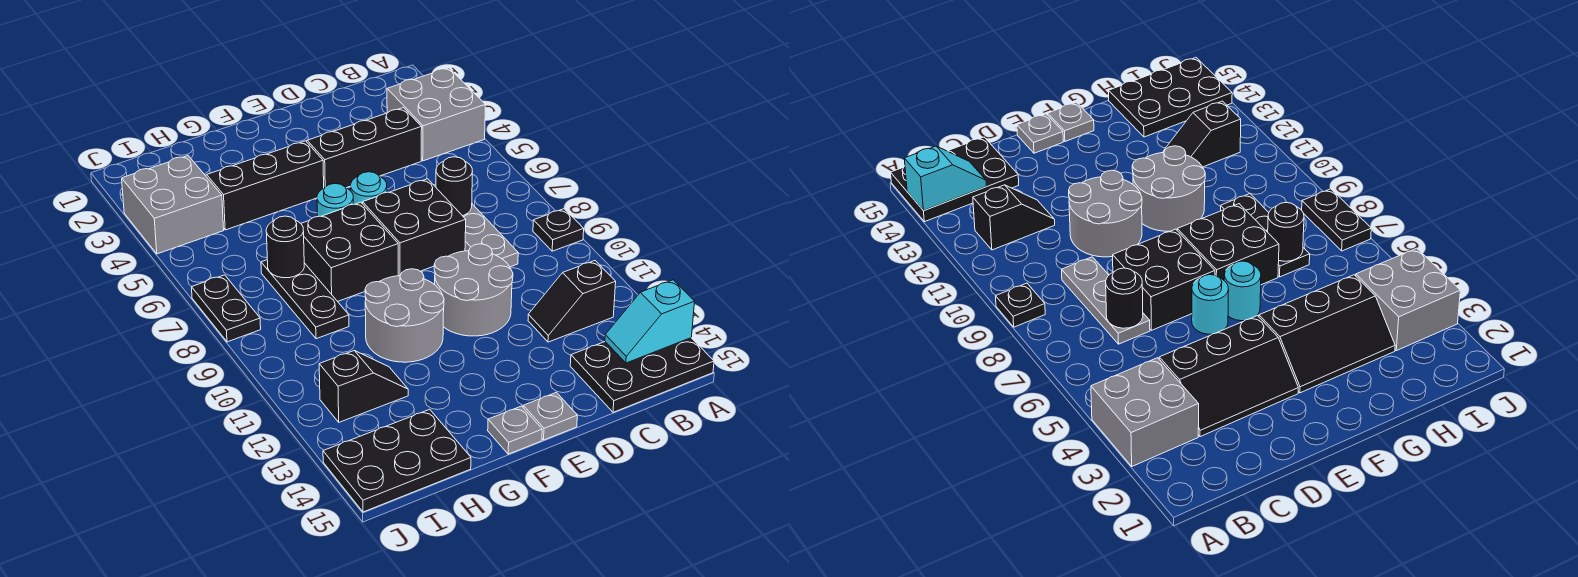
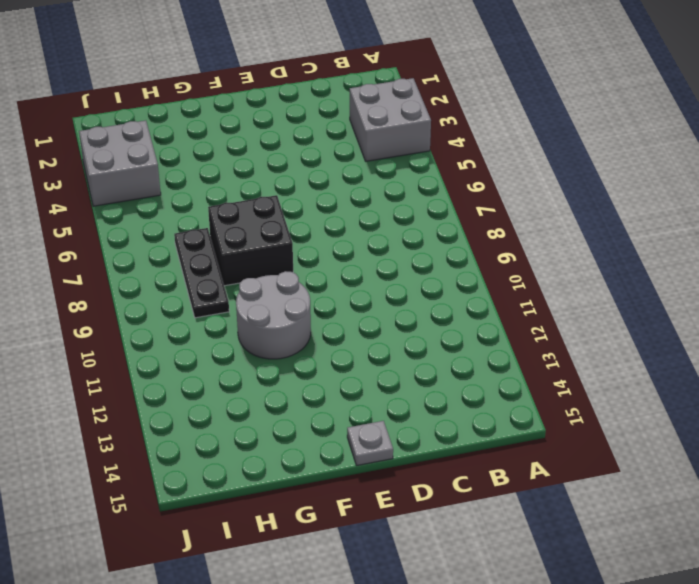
none -> black 1x1 plate [533,209,584,251]
none -> black 2x3 plate [570,338,714,412]
none -> black 1x2 slope [528,261,616,342]

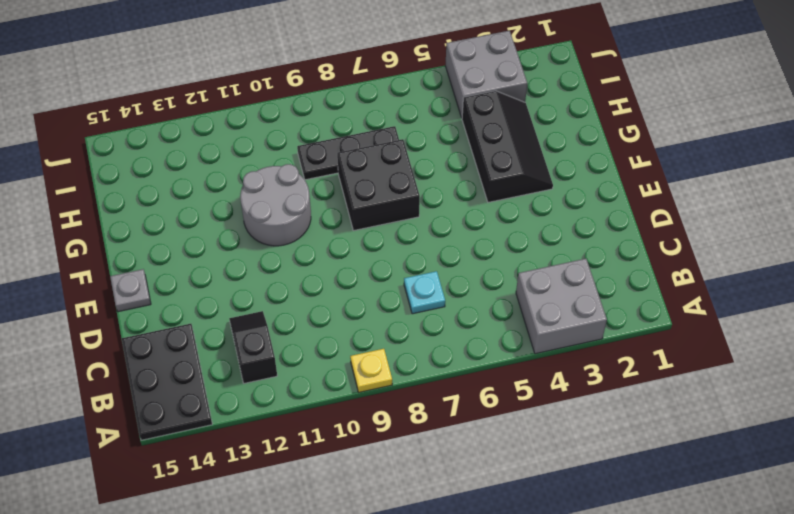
yellow 1x1 plate [350,349,392,392] -> black 1x1 plate [533,209,584,251]
cyan 1x1 plate [404,271,445,314] -> grey 1x3 plate [463,204,518,267]
none -> black 2x3 slope [306,108,422,188]
none -> black 2x2 brick [363,179,466,276]
none -> grey 2x2 round brick [434,244,513,336]

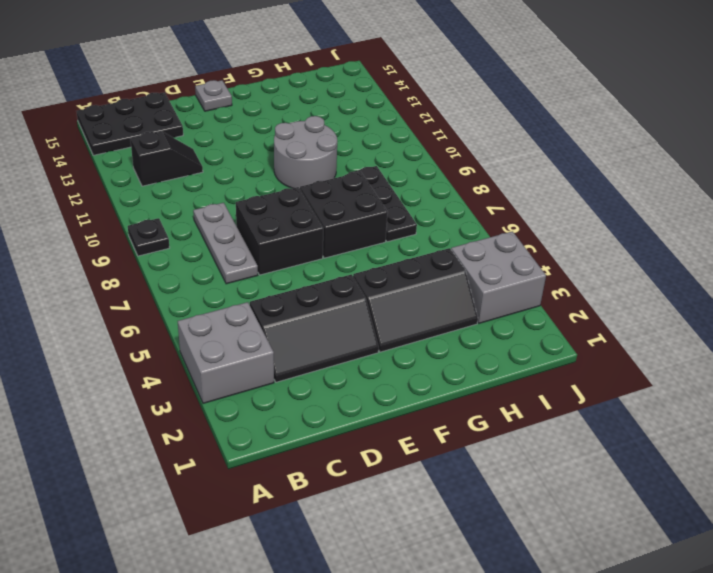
none -> grey 2x2 round brick [434,244,513,336]
none -> cyan 1x1 round brick [351,172,387,204]
none -> cyan 1x1 round brick [317,183,353,217]

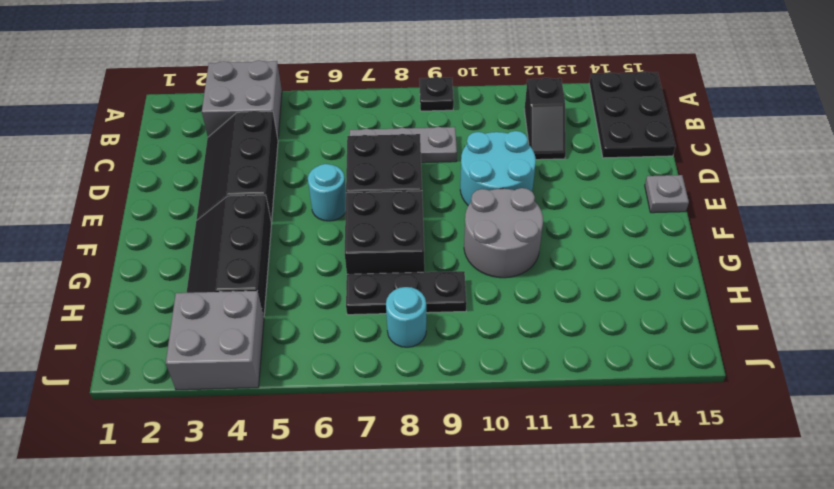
cyan 2x2 round brick [460,131,536,205] -> grey 2x2 round brick [434,244,513,336]
cyan 1x1 round brick [386,287,426,347] -> cyan 1x1 round brick moved to [317,183,353,217]
none -> grey 1x1 plate [488,406,542,454]
none -> black 1x2 slope [319,351,408,422]
none -> black 2x3 plate [323,409,471,512]

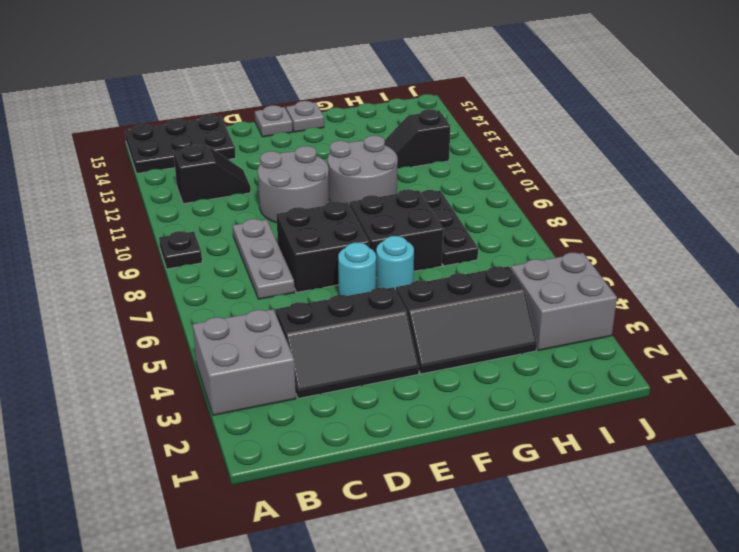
none -> black 2x3 plate [323,409,471,512]
none -> black 1x2 plate [192,275,261,342]
none -> cyan 1x2 slope [605,280,695,363]

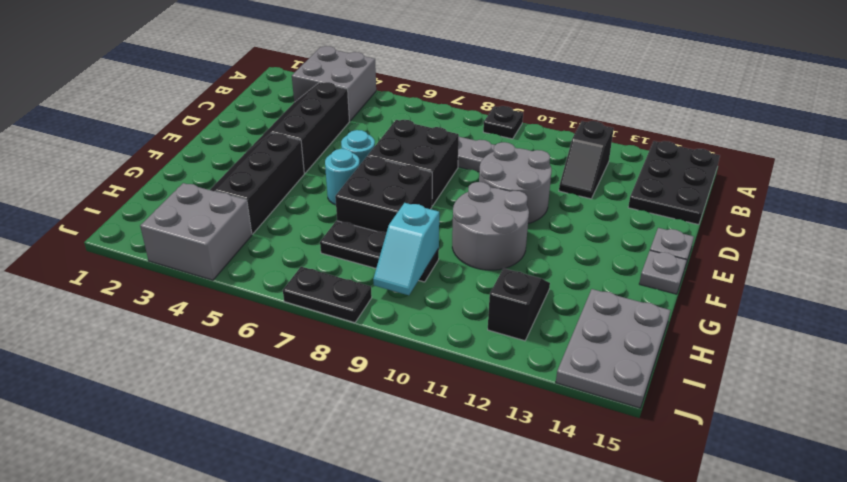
cyan 1x2 slope [373,203,439,295] -> cyan 1x2 slope moved to [605,280,695,363]
grey 2x3 plate [556,289,671,408] -> black 2x3 plate [323,409,471,512]
none -> black 1x1 round brick [436,157,473,216]
none -> black 1x1 round brick [266,216,304,278]

